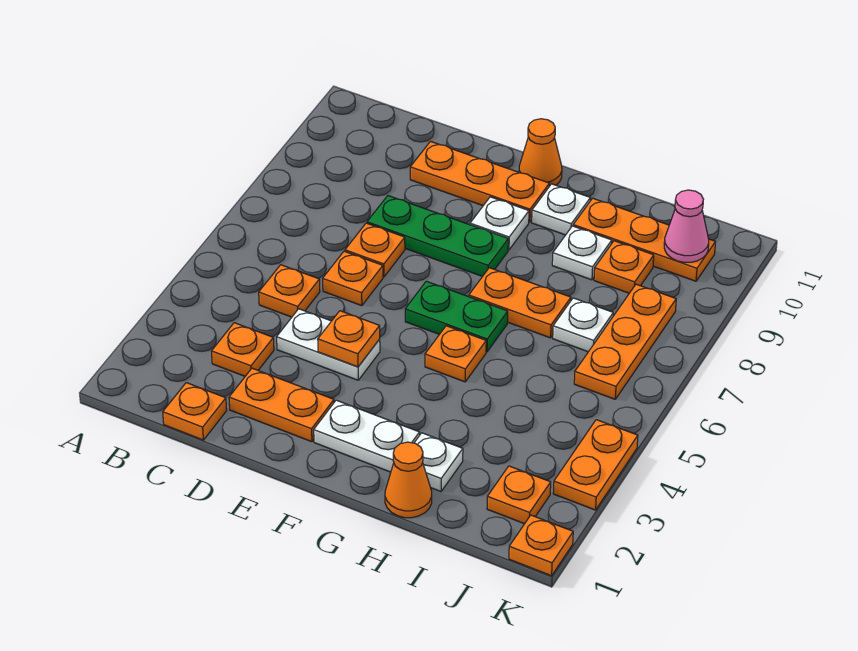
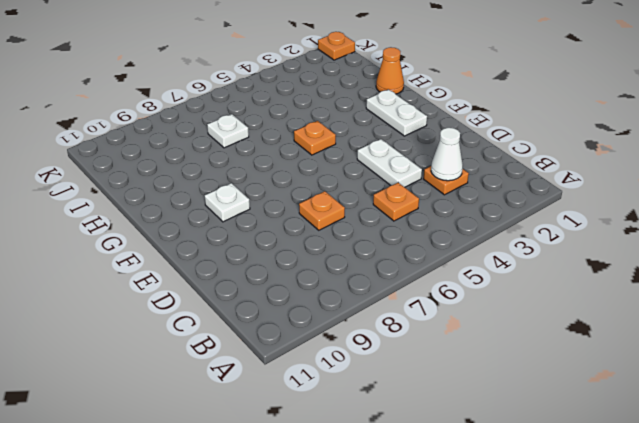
white 1x1 cone [431,128,463,181] -> none
none -> orange 1x1 plate [163,383,227,440]
none -> orange 1x2 plate [229,368,334,442]
none -> orange 1x1 plate [323,251,383,306]

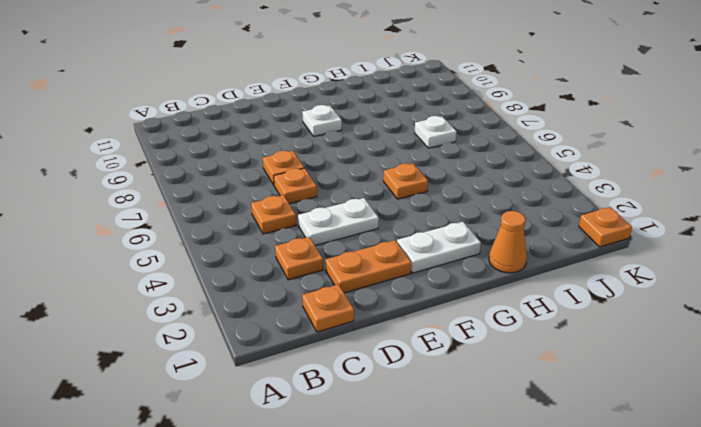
none -> green 1x3 plate [367,196,508,276]
none -> orange 1x3 plate [410,142,549,222]
none -> green 1x2 plate [405,281,508,352]

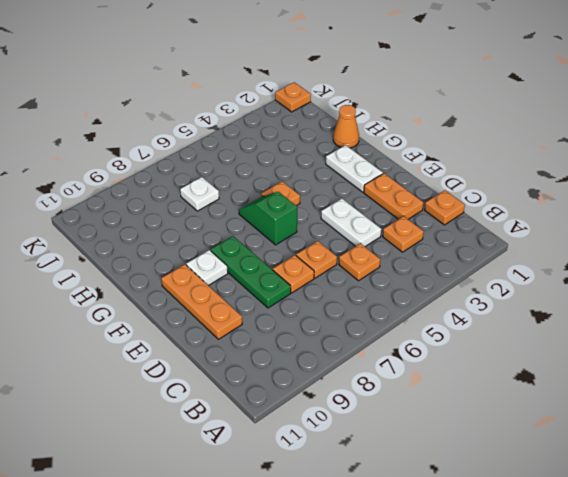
green 1x2 slope [239,192,297,245] -> green 1x2 plate [405,281,508,352]
none -> orange 1x1 cone [519,119,562,186]
none -> orange 1x2 plate [469,268,571,338]
none -> white 1x1 plate [532,184,590,235]

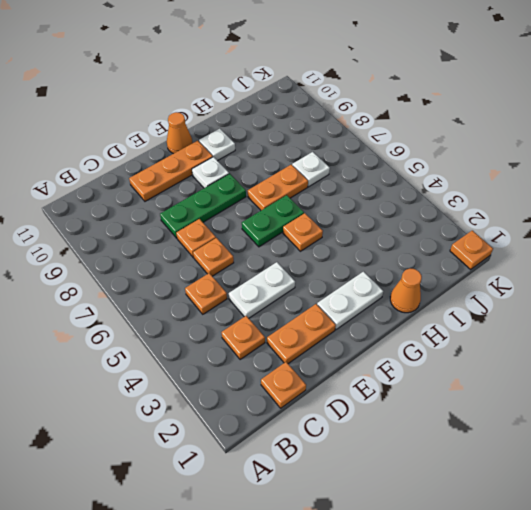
none -> white 1x1 plate [414,433,463,491]
none -> white 1x1 plate [552,226,612,280]
none -> orange 1x3 plate [573,198,715,281]

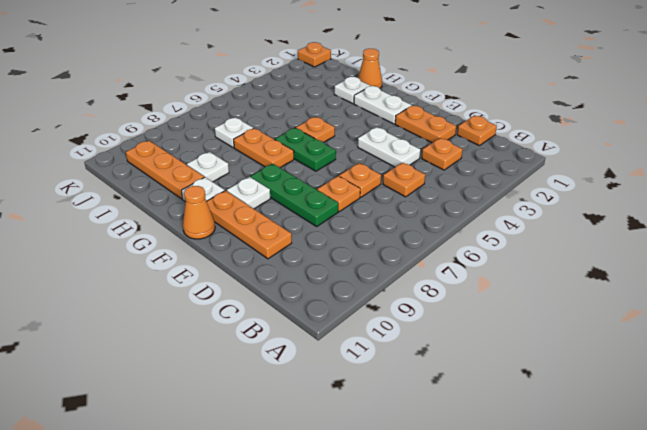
none -> orange 1x1 plate [594,241,654,293]
none -> orange 1x1 plate [487,466,551,524]
none -> orange 1x3 plate [574,284,676,399]

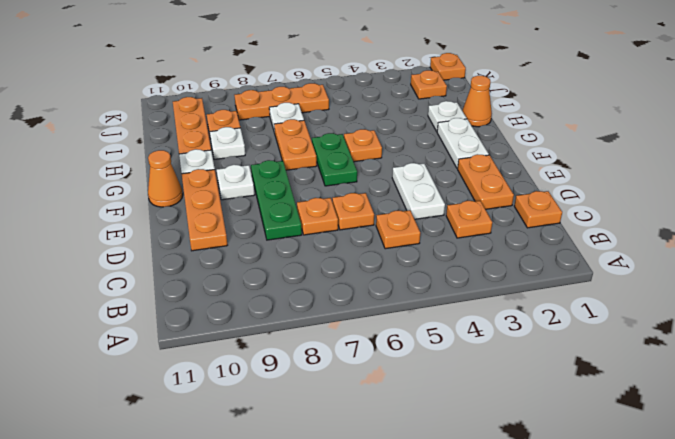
none -> orange 1x2 plate [553,420,638,510]
none -> orange 1x1 plate [318,311,380,367]
none -> pink 1x1 cone [664,190,709,262]

